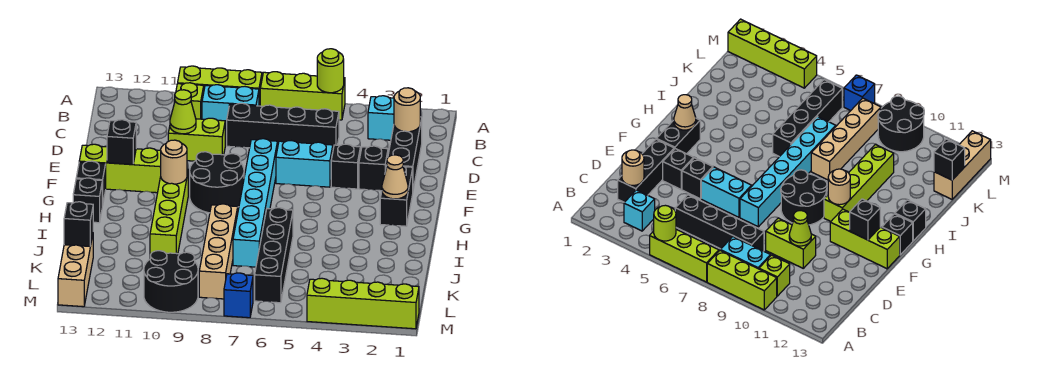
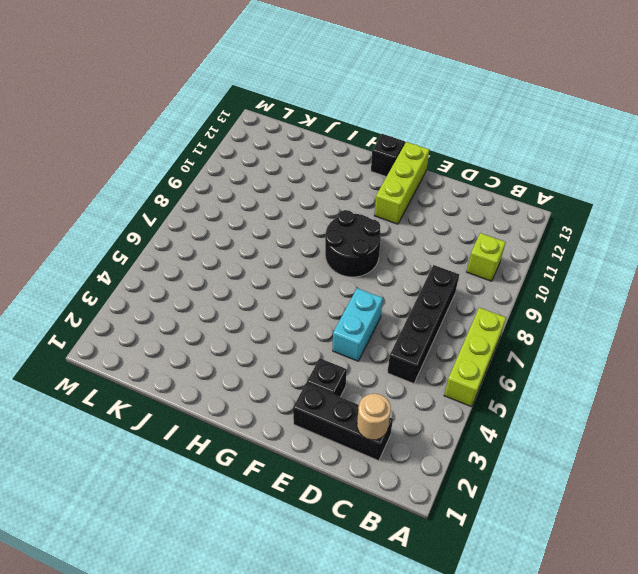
none -> lime 1x3 brick [178,66,262,106]
none -> cyan 1x1 brick [368,96,394,140]
none -> cyan 1x2 brick [202,85,259,129]
none -> lime 1x2 brick [168,118,225,161]

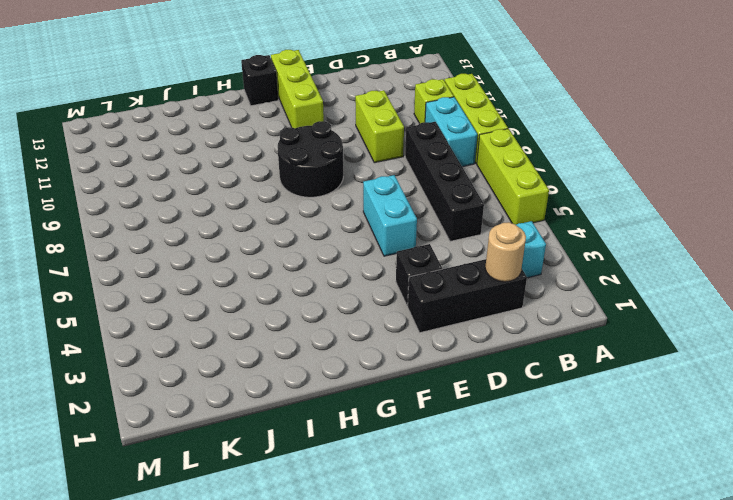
none -> black 1x1 brick [331,144,360,189]
none -> cyan 1x6 brick [233,139,278,267]
none -> black 1x2 brick [380,166,413,226]
none -> lime 1x4 brick [150,169,188,255]

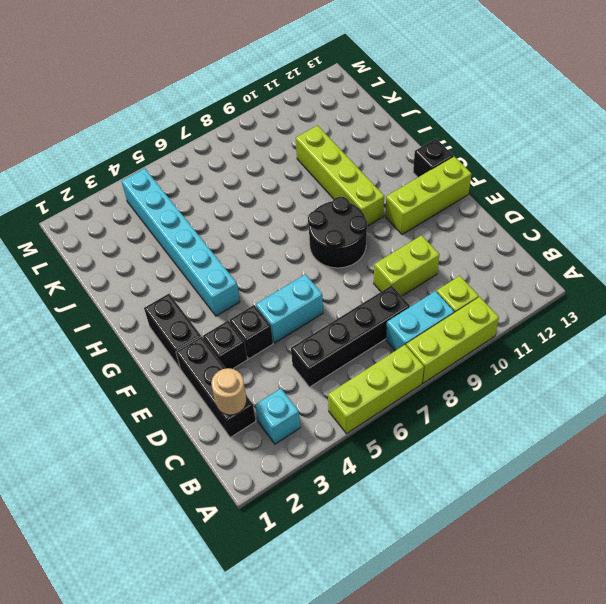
cyan 1x6 brick [122,168,240,316] -> cyan 1x6 brick moved to [233,139,278,267]
none -> black 1x1 brick [73,178,102,223]
none -> black 1x4 brick [255,208,293,303]
none -> tan 1x4 brick [199,204,238,299]
none -> tan 1x3 brick [58,235,93,307]

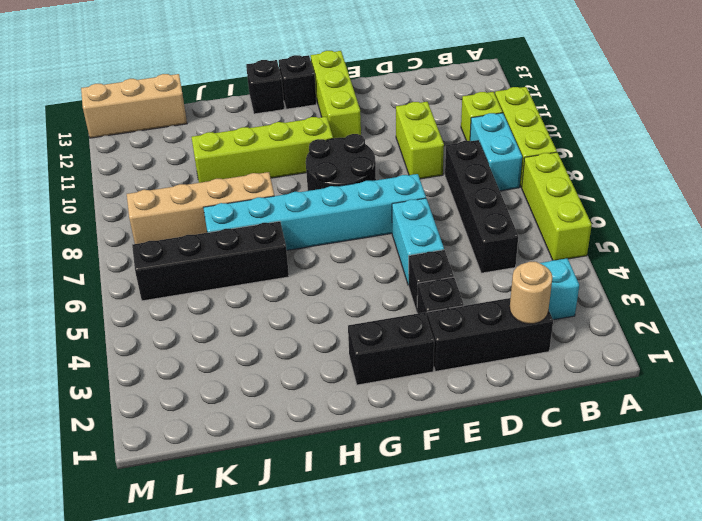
none -> black 2x2 round brick [144,251,198,312]
none -> lime 1x4 brick [307,278,419,329]
none -> blue 1x1 brick [224,273,253,318]
none -> lime 1x1 round brick [317,49,344,93]

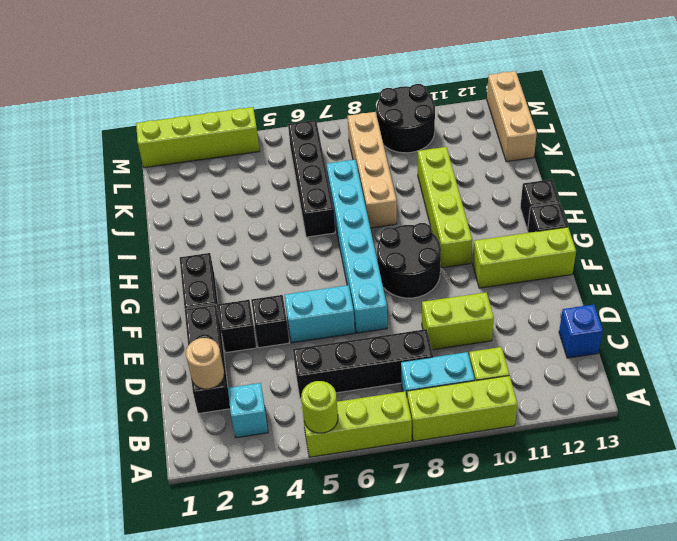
blue 1x1 brick [559,304,603,358] -> blue 1x1 brick moved to [224,273,253,318]
none -> lime 1x1 cone [170,90,196,134]
none -> black 1x1 brick [107,120,136,164]
none -> tan 1x1 cone [382,155,408,199]
none -> tan 1x1 round brick [161,140,187,184]

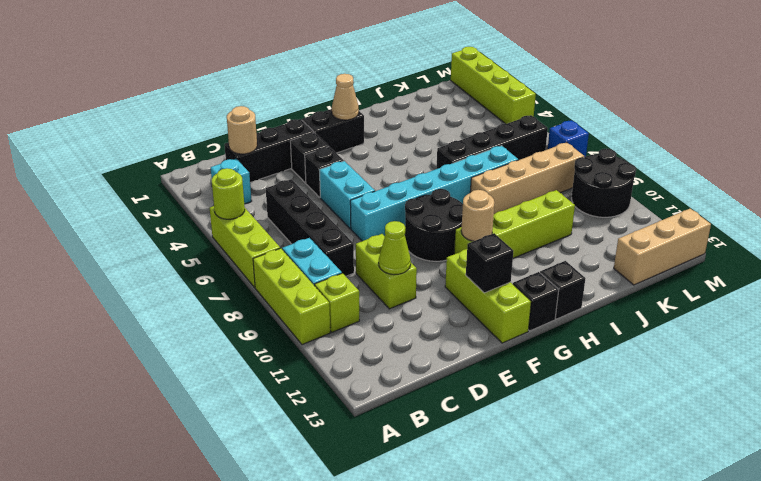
none -> black 1x1 brick [64,202,93,246]

